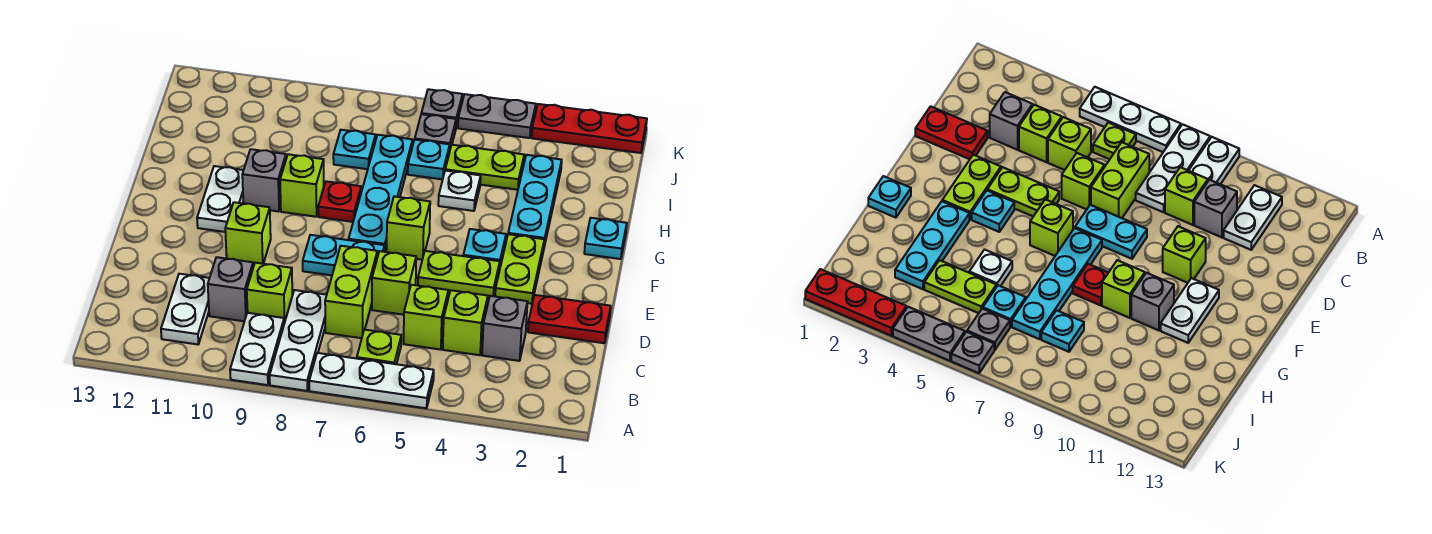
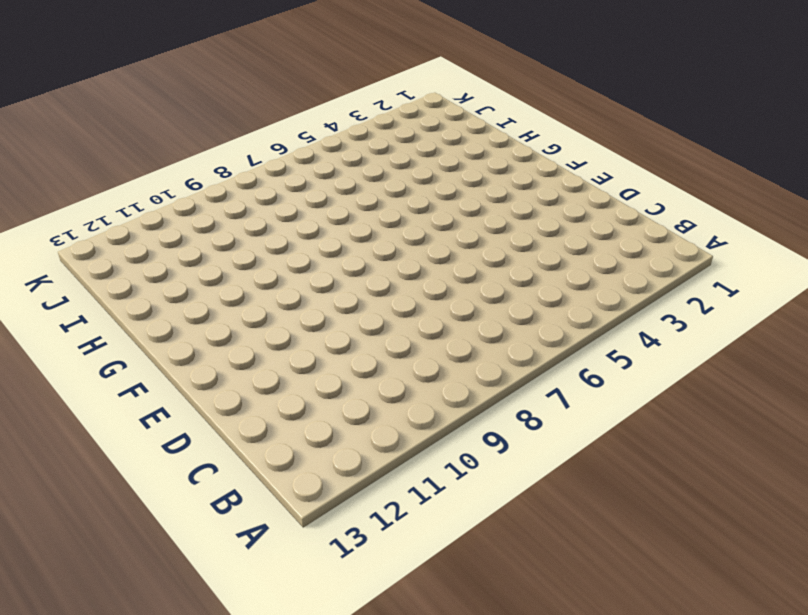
none -> white 1x3 plate [309,353,434,408]
none -> white 1x3 plate [270,290,327,391]
none -> white 1x2 plate [230,313,284,385]
none -> lime 1x1 plate [357,330,401,364]

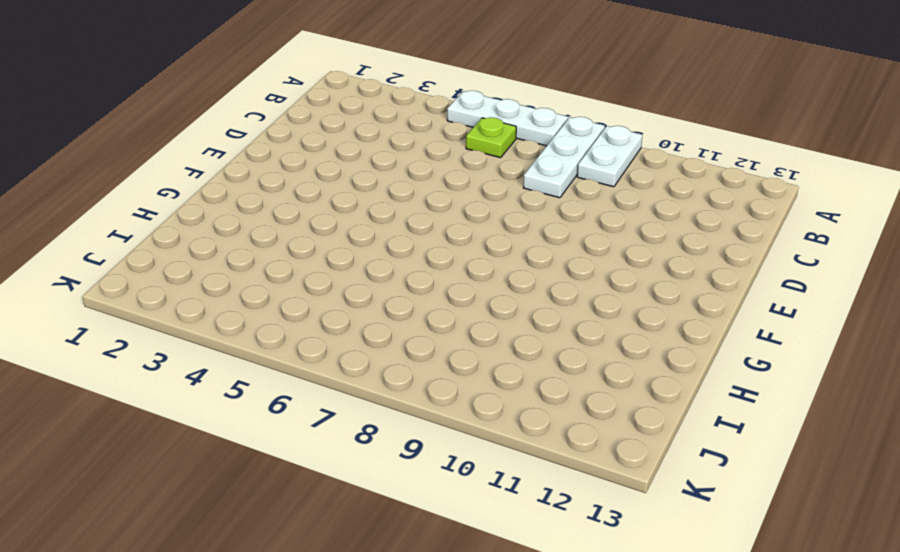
none -> white 1x2 plate [161,274,209,344]
none -> grey 1x1 brick [482,296,527,361]
none -> lime 1x1 brick [443,290,488,355]
none -> lime 1x1 brick [404,285,448,350]

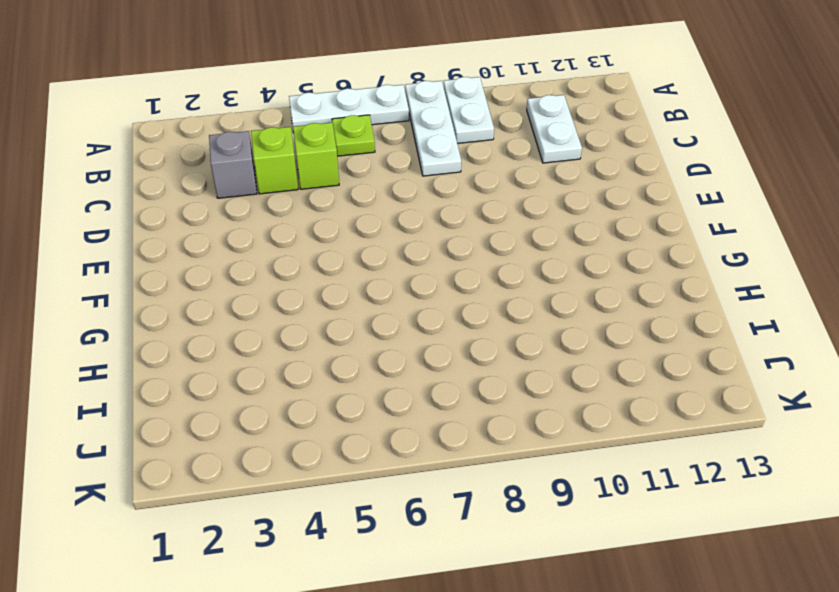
none -> lime 1x2 brick [325,246,377,338]
none -> lime 1x1 brick [247,263,292,323]
none -> grey 1x1 brick [208,257,253,321]
none -> red 1x2 plate [528,295,611,343]

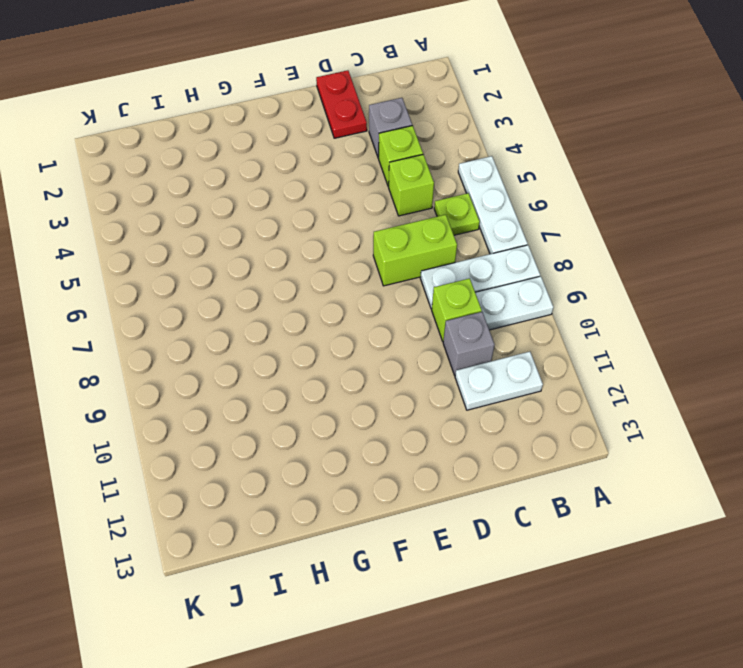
none -> lime 1x1 brick [372,251,416,315]
none -> lime 1x2 plate [495,234,544,304]
none -> lime 1x2 plate [418,251,500,298]
none -> cyan 1x2 plate [303,235,385,275]

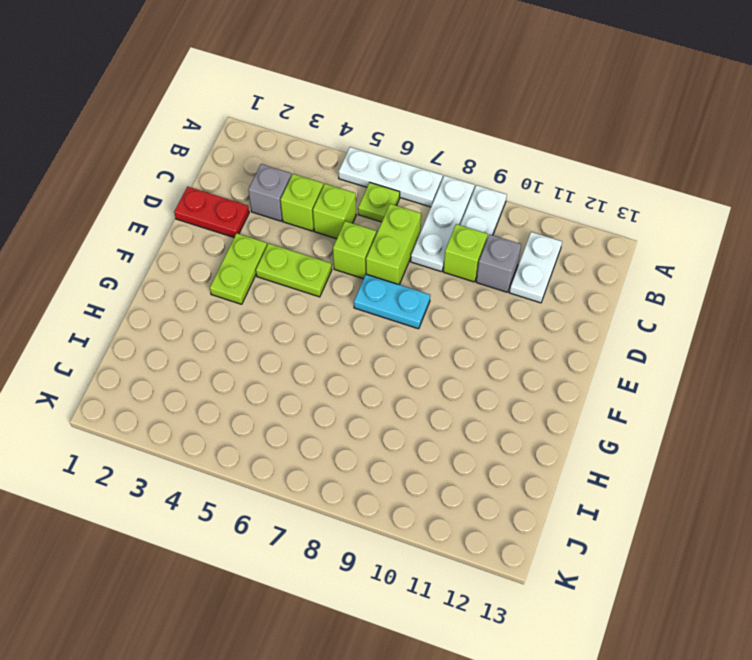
none -> lime 1x1 brick [225,202,271,264]
none -> cyan 1x1 plate [463,229,506,270]
none -> lime 1x1 brick [387,196,430,260]
none -> cyan 1x4 plate [349,135,413,252]

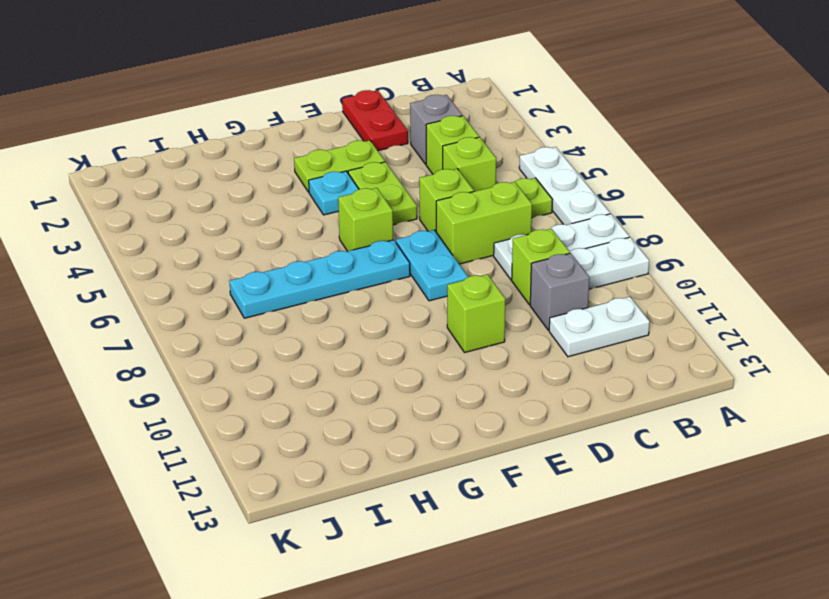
none -> white 1x2 plate [197,166,244,232]
none -> cyan 1x1 plate [584,218,627,259]
none -> cyan 1x3 plate [508,155,562,246]
none -> red 1x1 plate [318,181,361,222]

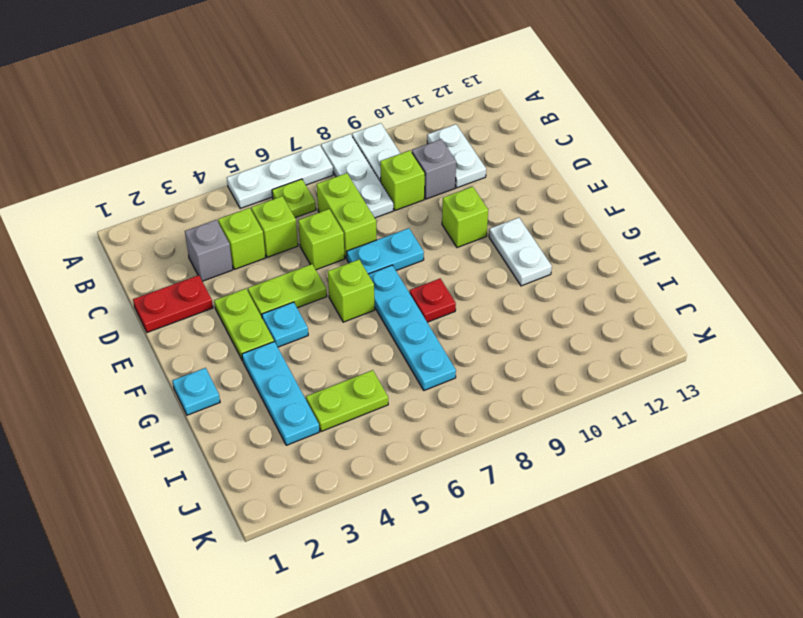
none -> lime 1x1 brick [280,154,324,217]
none -> grey 1x1 brick [242,149,286,212]
none -> white 1x1 plate [438,171,481,211]
none -> cyan 1x1 plate [408,140,450,179]

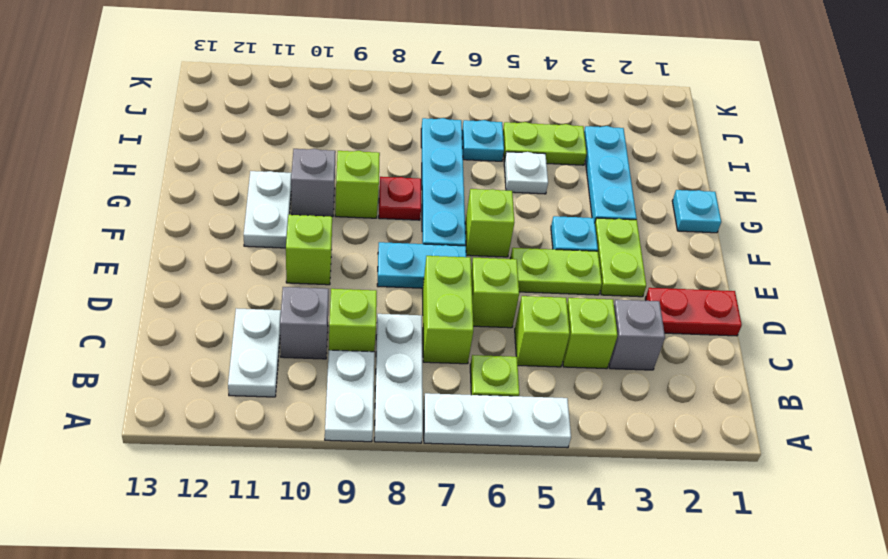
none -> cyan 1x1 plate [333,130,376,169]
none -> grey 1x1 plate [415,114,456,149]
none -> red 1x3 plate [532,104,647,153]
none -> grey 1x2 plate [458,94,536,138]

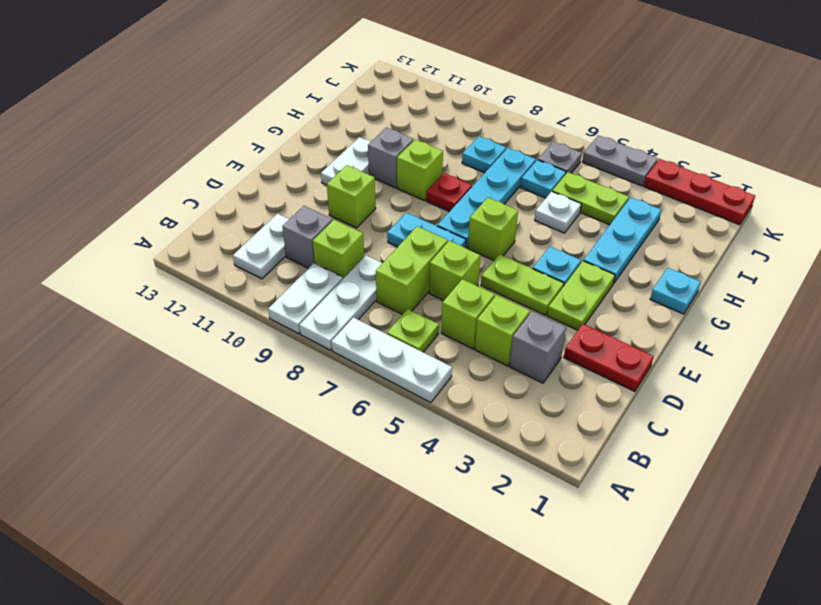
none -> grey 1x1 plate [421,89,463,127]

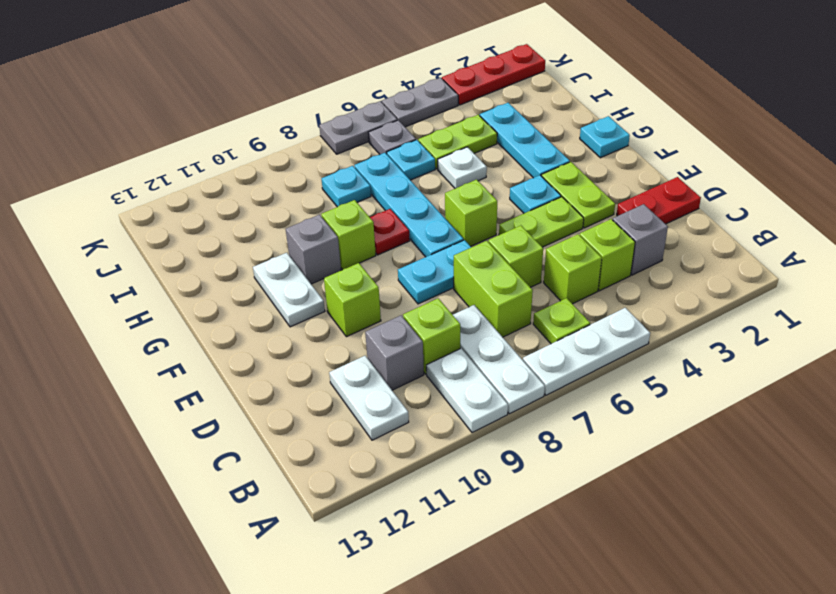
grey 1x2 plate [319,101,397,154] -> grey 1x1 plate [421,89,463,127]

